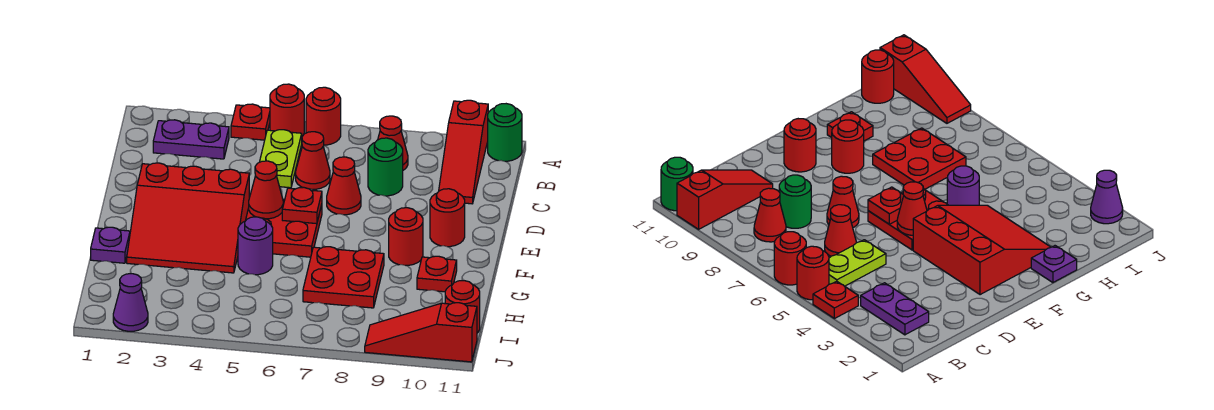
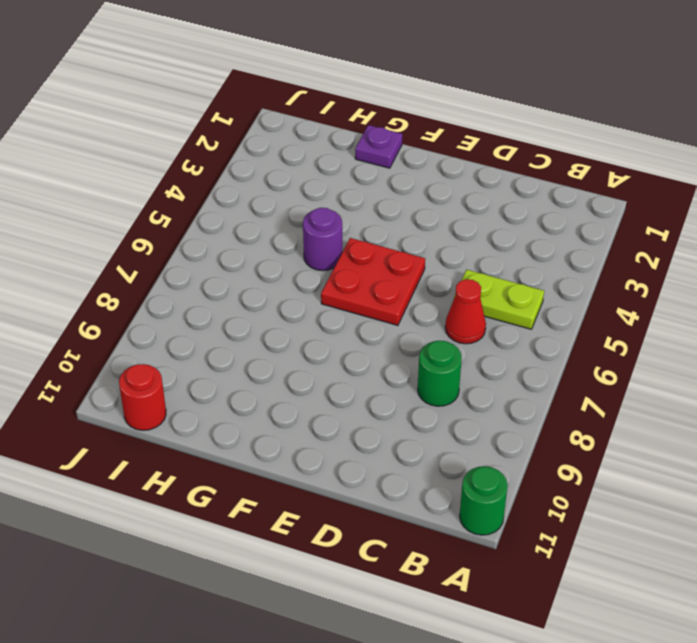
none -> red 1x1 plate [231,104,270,140]
none -> red 1x1 round brick [270,84,304,136]
none -> red 1x1 round brick [306,87,341,145]

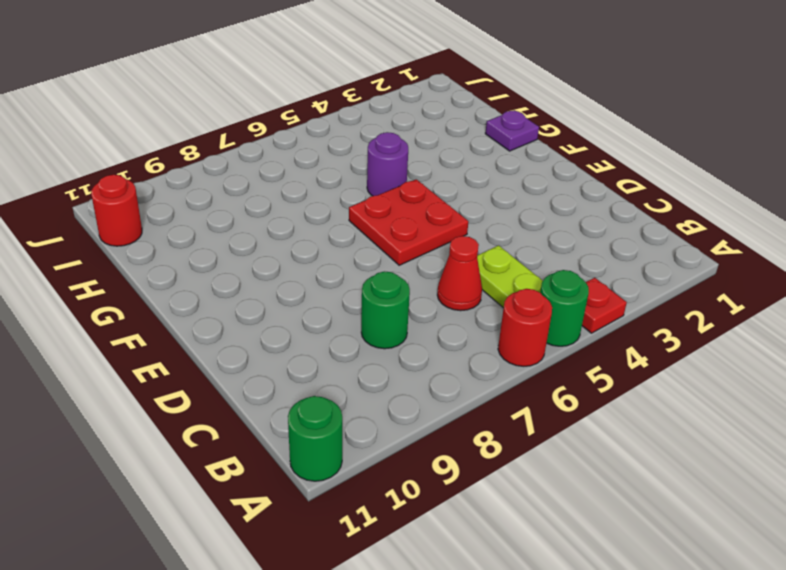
green 1x1 round brick [540,270,589,346] -> red 1x1 round brick [270,84,304,136]
none -> red 1x3 slope [439,100,488,204]
none -> purple 1x2 plate [153,120,229,159]
none -> red 1x1 cone [378,116,408,170]

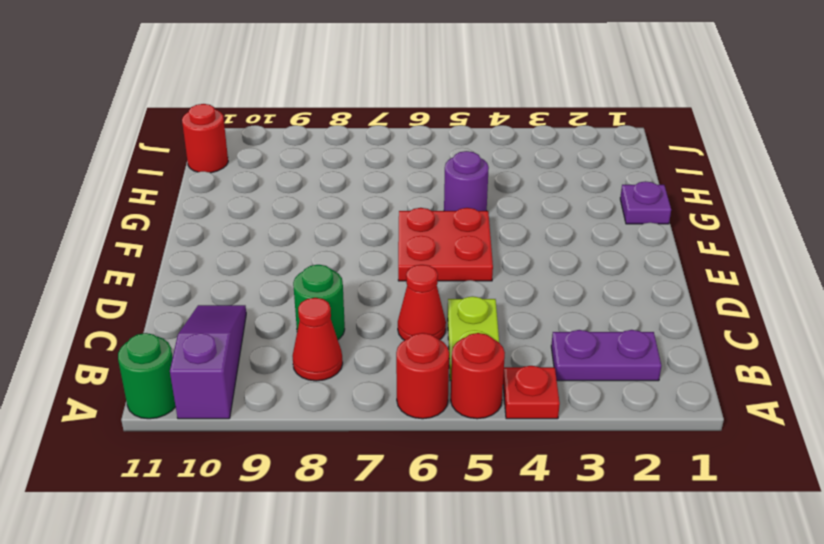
purple 1x3 slope [170,305,246,419] -> red 1x3 slope [439,100,488,204]
none -> red 1x1 cone [327,157,361,215]
none -> red 3x3 slope [127,163,249,273]
none -> red 1x1 round brick [430,189,465,247]

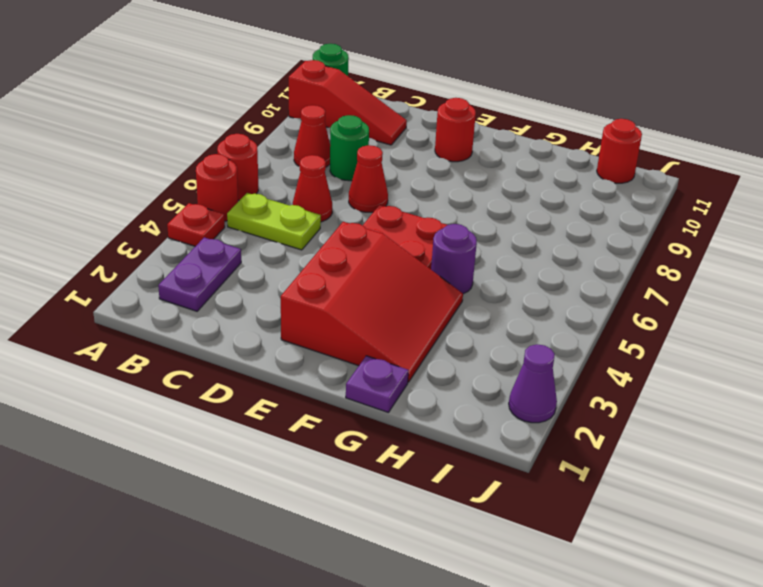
none -> red 1x1 round brick [389,208,423,265]
none -> red 2x2 plate [303,247,384,308]
none -> red 1x1 plate [417,256,457,292]

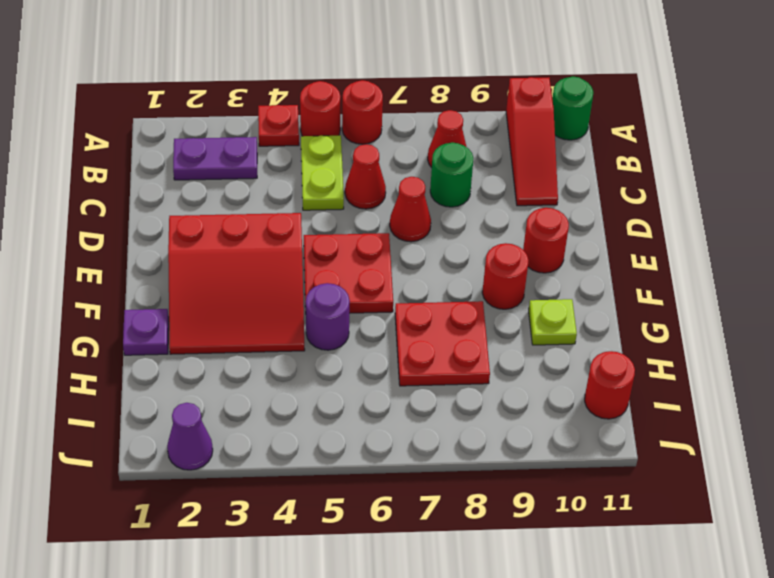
lime 1x1 plate [529,299,577,345] -> red 1x1 plate [417,256,457,292]
none -> red 1x3 slope [365,303,477,362]
none -> red 1x1 cone [249,161,283,219]
none -> red 1x1 plate [282,187,322,224]

